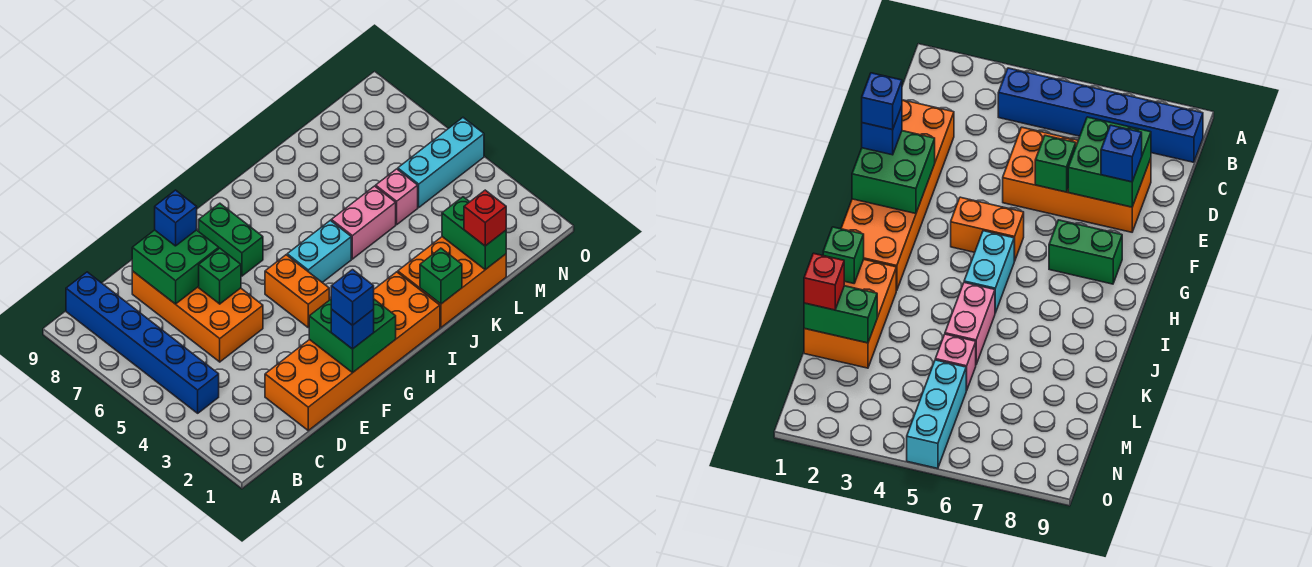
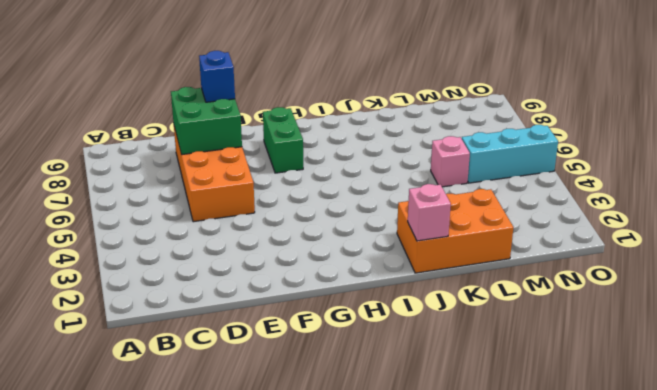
pink 1x1 brick [408,184,451,241] -> green 1x1 brick [420,248,462,304]
none -> blue 1x6 brick [66,272,219,413]
none -> orange 2x6 brick [265,272,440,430]
none -> orange 1x2 brick [265,255,329,327]

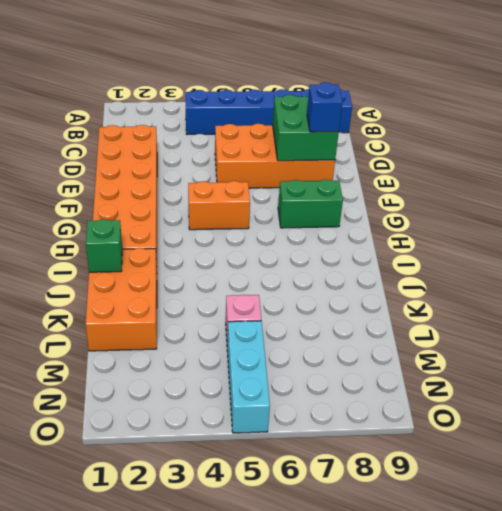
none -> cyan 1x2 brick [287,220,351,283]
none -> pink 1x2 brick [331,186,396,259]
none -> green 1x1 brick [199,248,241,304]

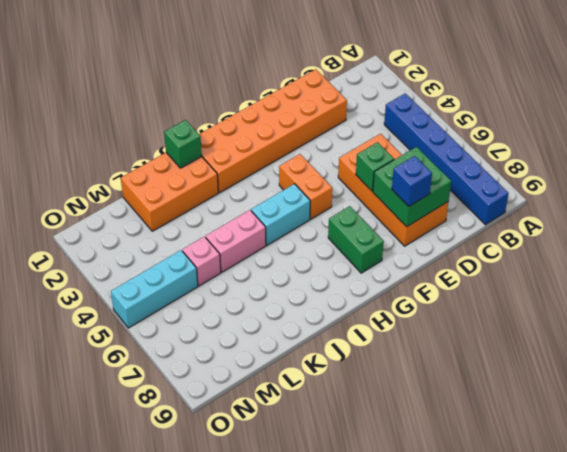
none -> green 2x2 brick [309,299,396,373]
none -> green 1x2 brick [442,197,506,270]
none -> blue 1x1 brick [331,310,374,349]

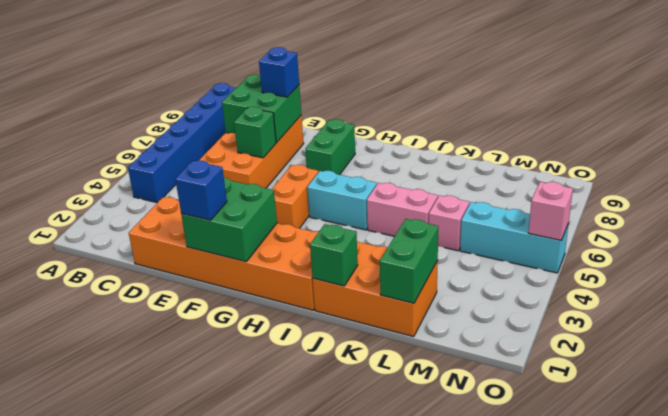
pink 1x1 brick [528,182,573,240] -> none
none -> red 1x1 brick [464,190,506,246]
none -> blue 1x1 brick [331,270,374,325]

